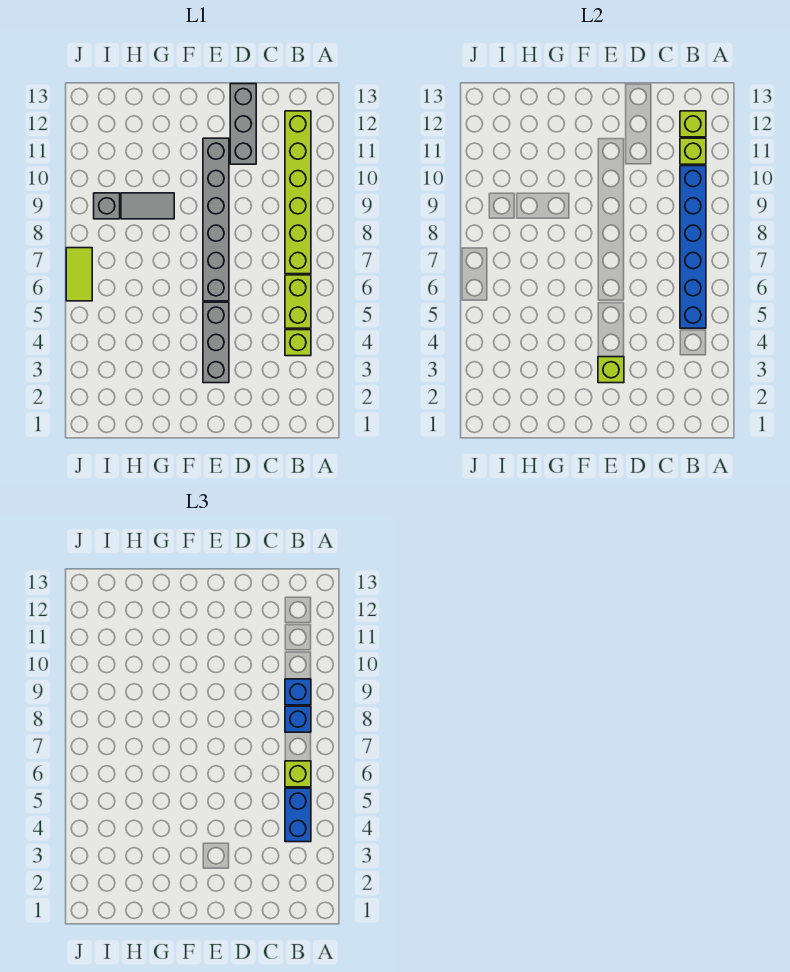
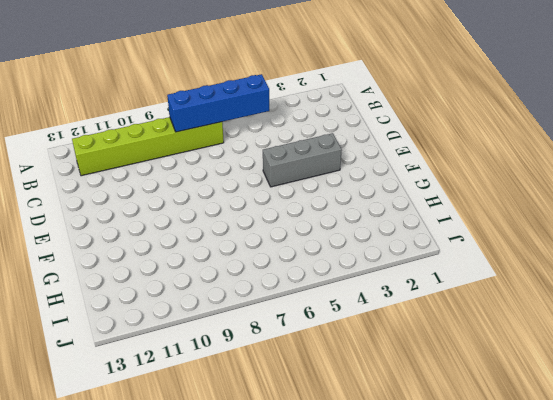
blue 1x4 brick [167,74,269,132] -> blue 1x6 brick [680,166,706,328]
none -> lime 1x1 brick [285,330,311,356]
none -> lime 1x2 brick [285,275,311,328]
none -> grey 1x3 brick [230,84,256,164]

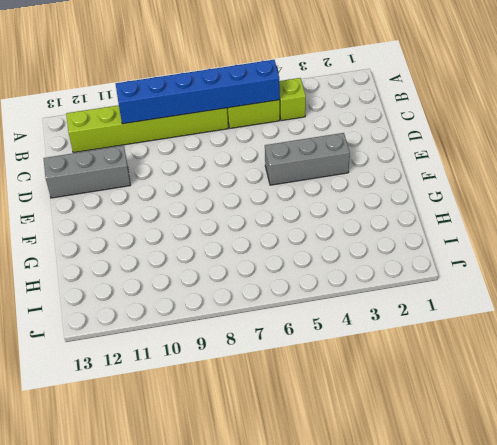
none -> grey 1x6 brick [203,138,229,301]
none -> grey 1x2 tile [121,193,174,219]
none -> grey 1x1 brick [94,193,120,219]

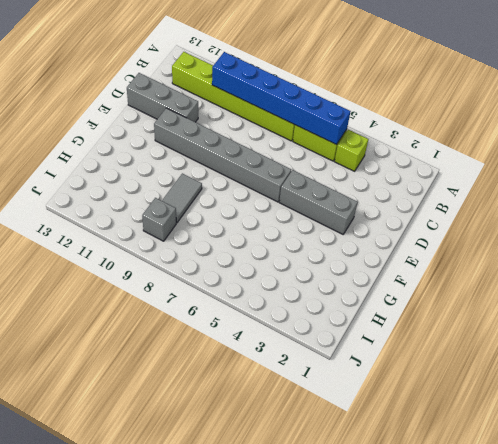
none -> lime 1x2 tile [66,248,92,301]
none -> lime 1x1 brick [680,138,706,164]
none -> lime 1x1 brick [680,111,706,137]

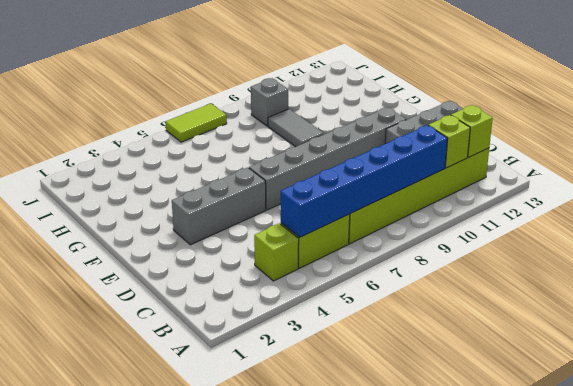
none -> lime 1x1 brick [598,357,624,383]
none -> blue 1x2 brick [285,788,311,842]
none -> lime 1x1 brick [285,761,311,787]

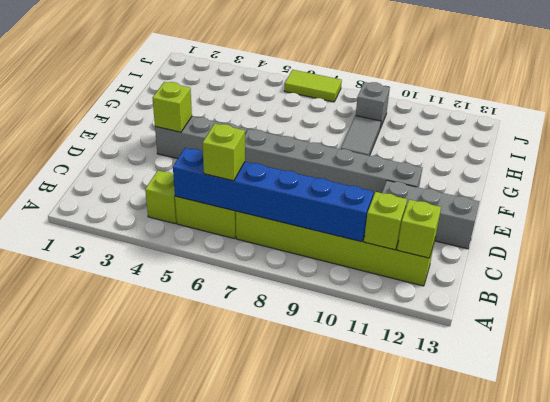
none -> blue 1x2 brick [285,788,311,842]
none -> blue 1x1 brick [285,706,311,732]
none -> blue 1x1 brick [285,679,311,705]

